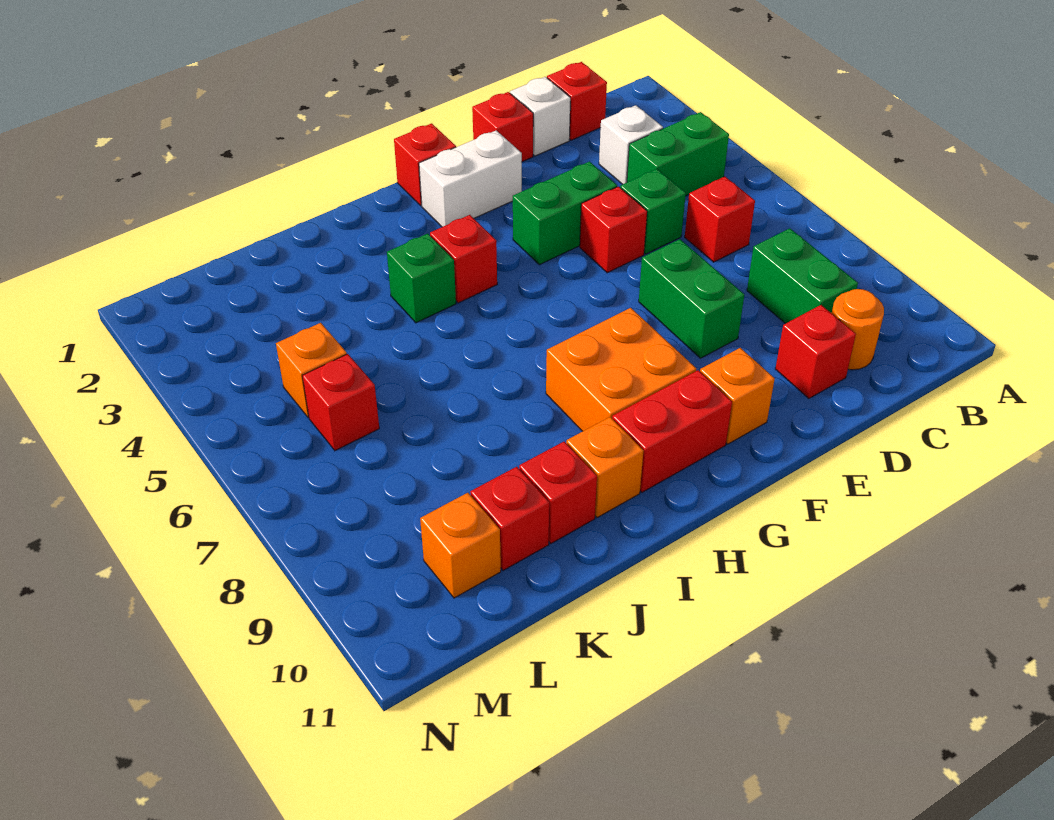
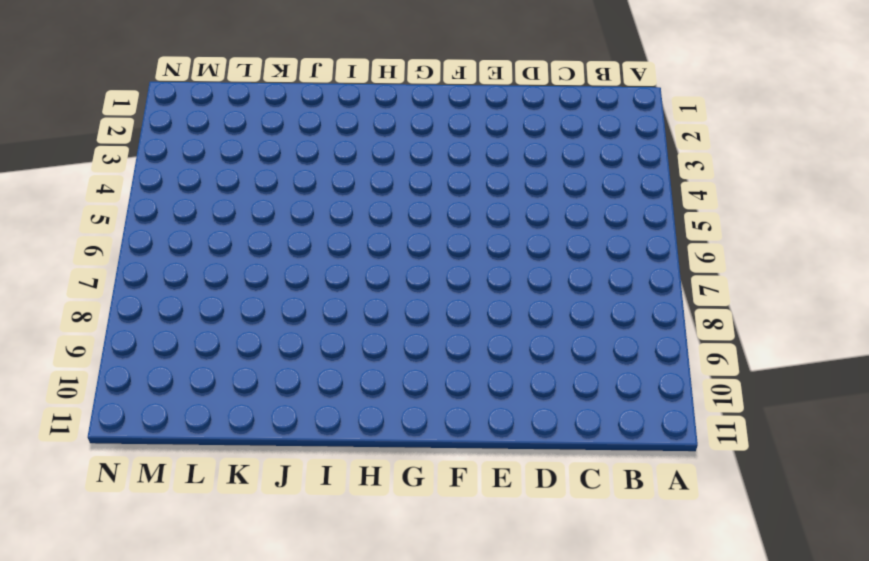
none -> green 1x2 brick [627,112,729,196]
none -> red 1x1 brick [547,62,607,140]
none -> white 1x1 brick [599,105,663,184]

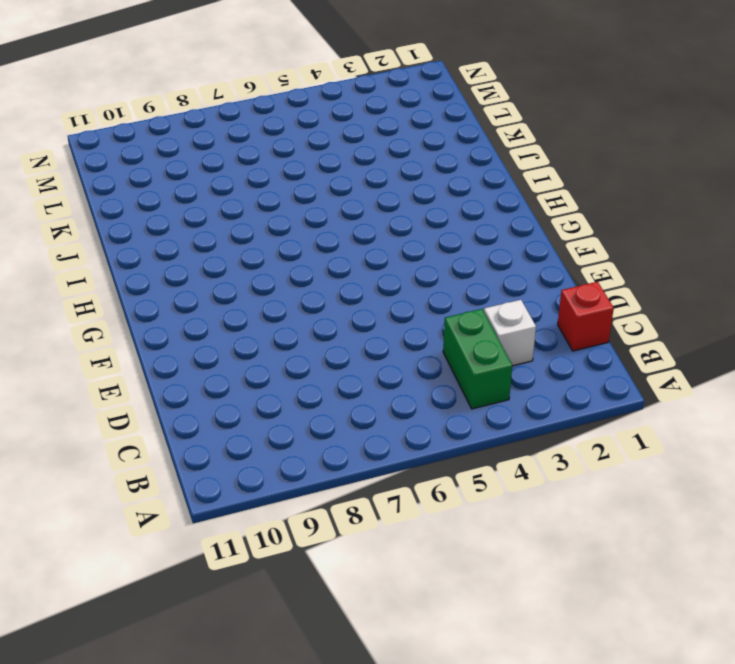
none -> red 1x1 brick [685,177,755,262]
none -> green 1x2 brick [747,228,858,324]
none -> orange 1x1 round brick [832,289,884,370]

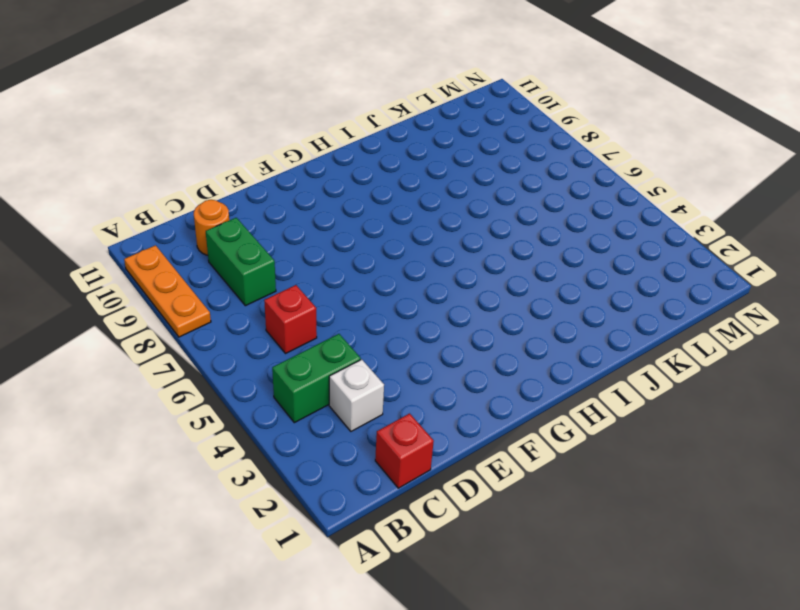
orange 1x3 plate [124,245,211,337] -> none
none -> white 1x1 brick [510,77,570,156]
none -> green 1x1 brick [620,169,686,254]
none -> red 1x1 brick [775,305,856,398]

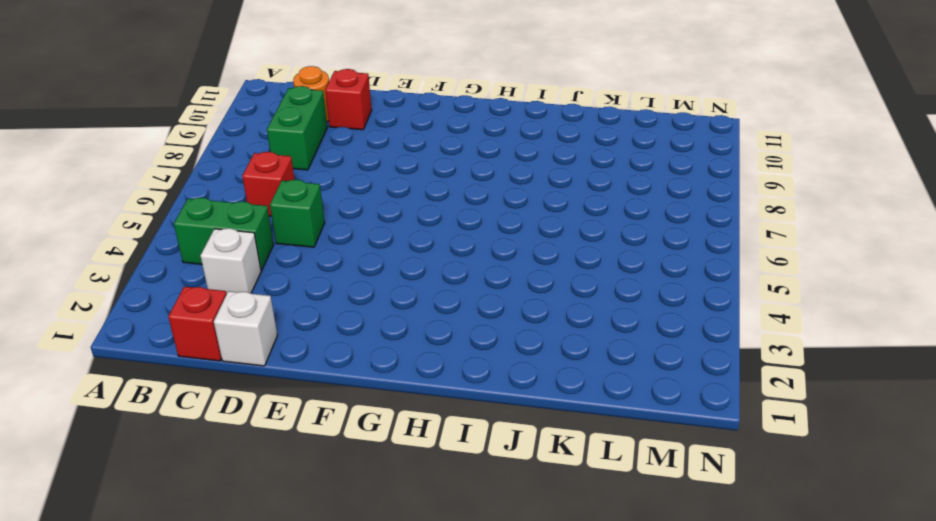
none -> red 1x1 brick [472,92,533,162]
none -> green 1x2 brick [513,162,617,265]
none -> red 1x1 brick [580,187,647,273]

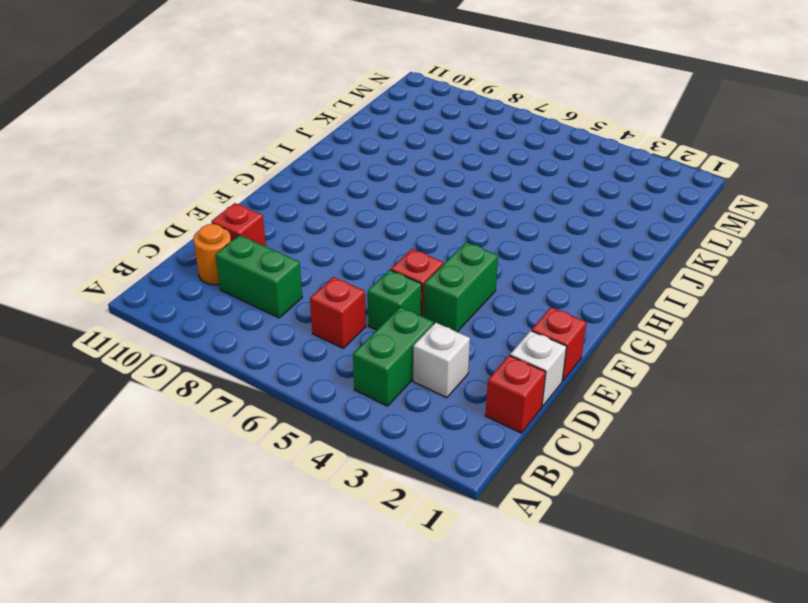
none -> green 1x2 brick [639,239,744,358]
none -> white 1x2 brick [419,131,522,227]
none -> orange 1x1 brick [700,348,775,444]

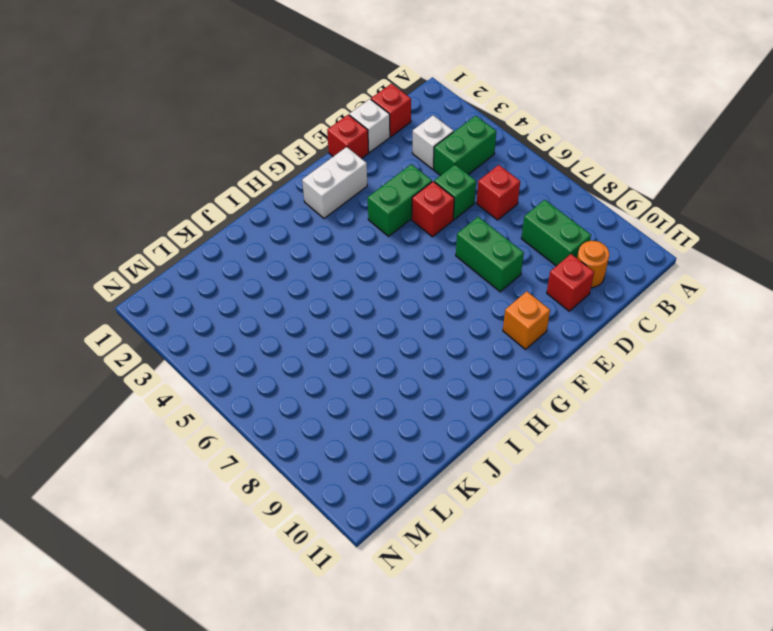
none -> red 1x1 brick [394,123,456,206]
none -> orange 2x2 brick [546,308,696,431]
none -> red 1x2 brick [612,370,732,492]

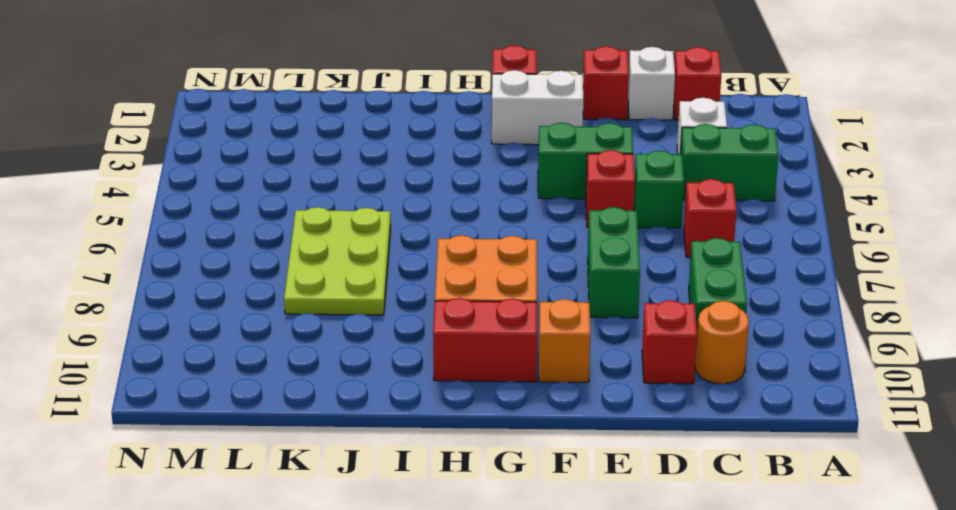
lime 2x3 plate [284,207,391,315] -> none
none -> red 1x1 brick [430,215,497,303]
none -> green 1x1 brick [387,234,456,323]
none -> orange 1x1 brick [566,417,643,518]

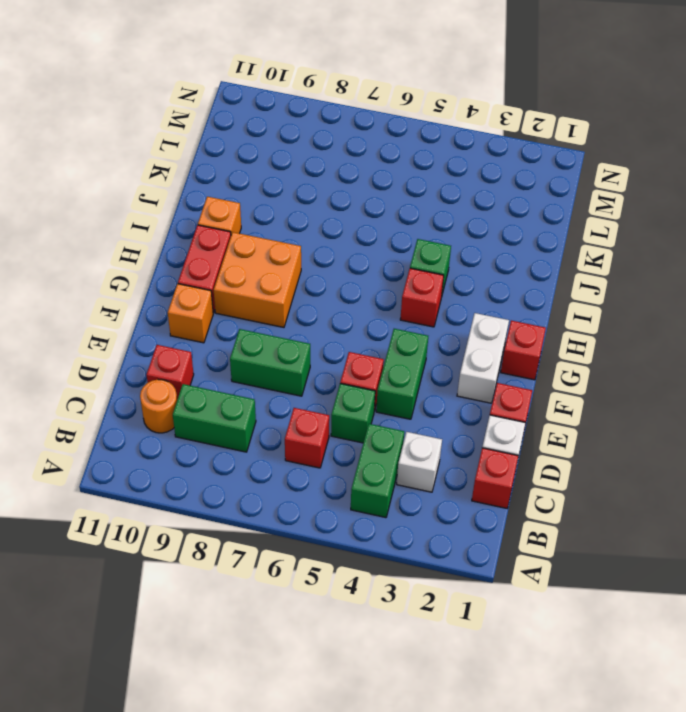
none -> red 1x1 brick [519,442,597,544]
none -> red 1x1 brick [470,467,549,570]
none -> orange 1x1 brick [276,323,347,418]

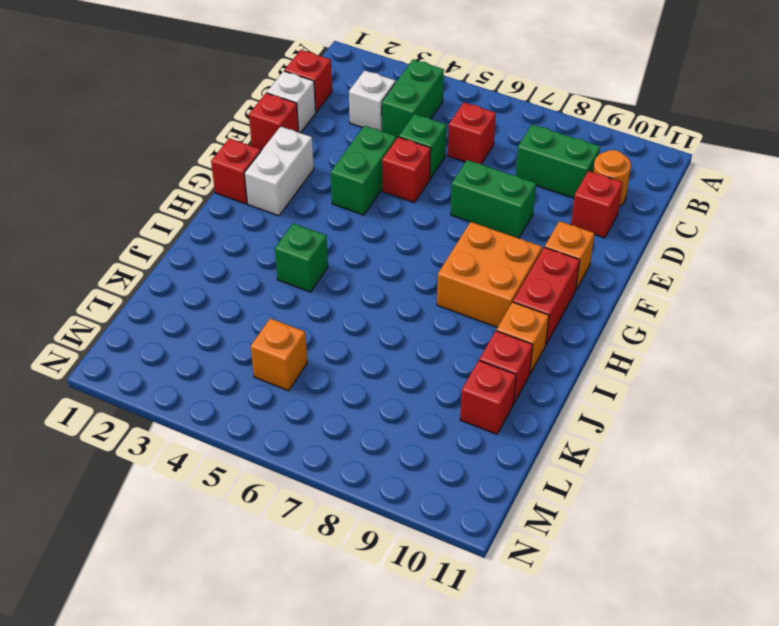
none -> red 1x1 brick [430,215,497,303]
none -> red 1x1 brick [302,354,379,451]
none -> orange 1x1 brick [420,493,501,598]

